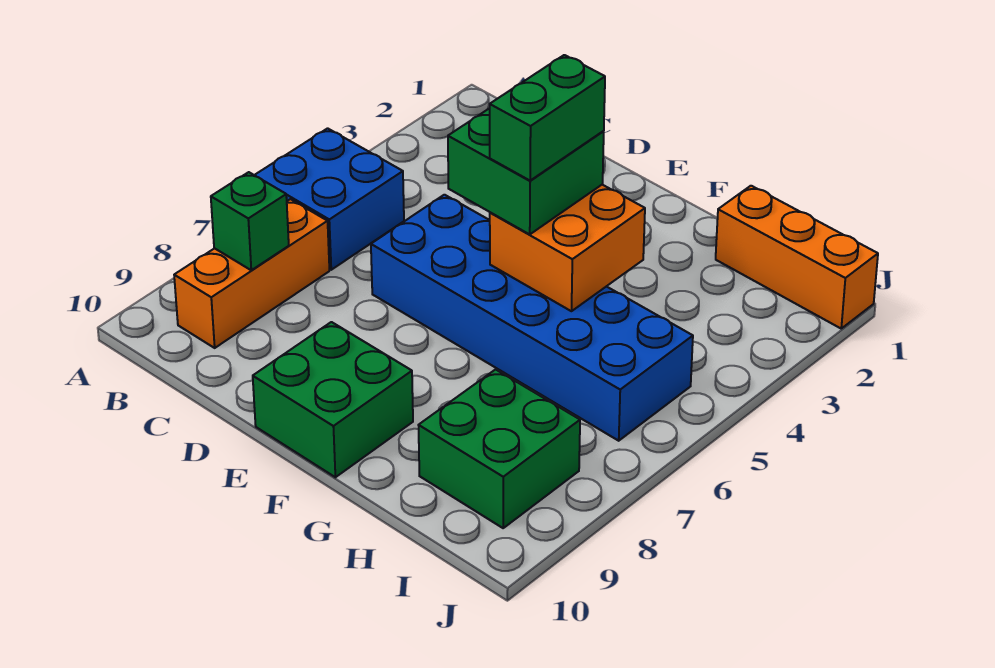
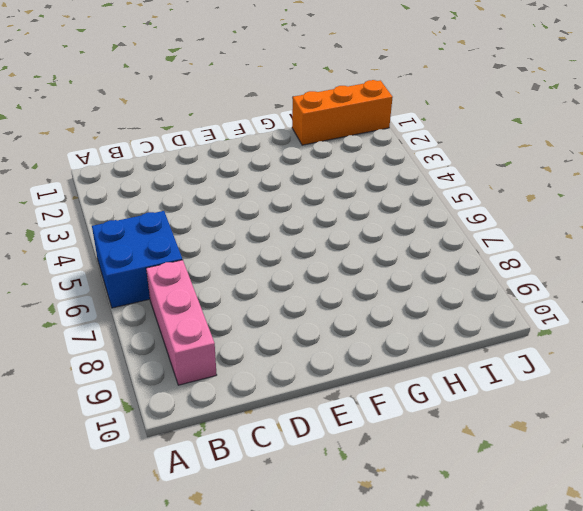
pink 1x3 brick [146,260,217,385] -> orange 1x3 brick [174,199,329,348]
none -> blue 2x6 brick [371,195,693,441]
none -> green 2x2 brick [253,322,413,477]

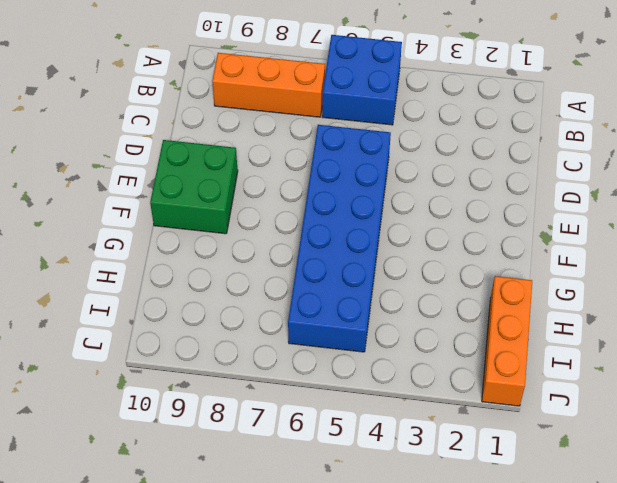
none -> green 2x2 brick [419,369,580,528]
none -> green 1x1 brick [211,172,289,270]

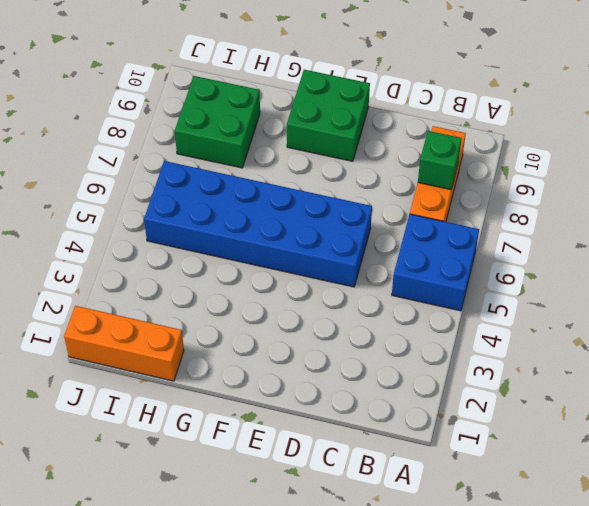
none -> orange 2x2 brick [490,185,645,311]
none -> green 2x2 brick [448,108,604,234]

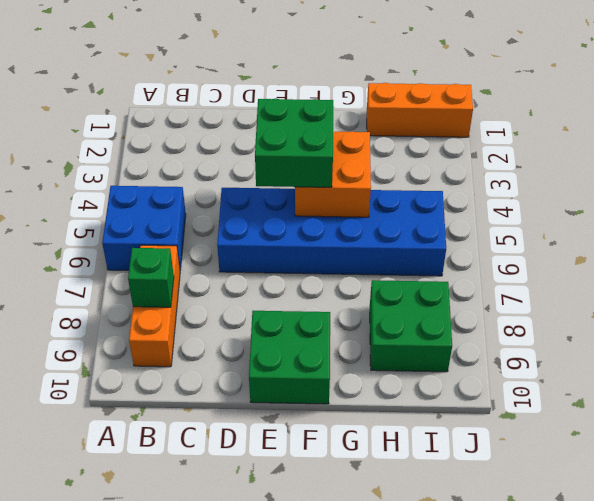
none -> green 1x2 brick [490,55,605,180]

